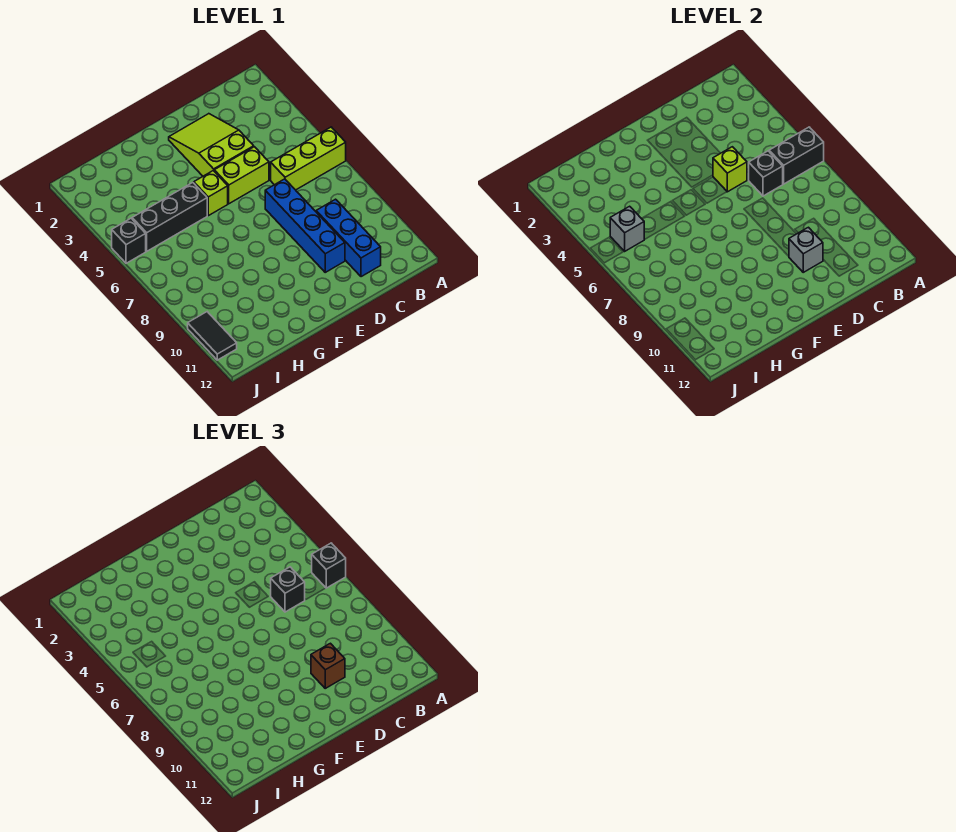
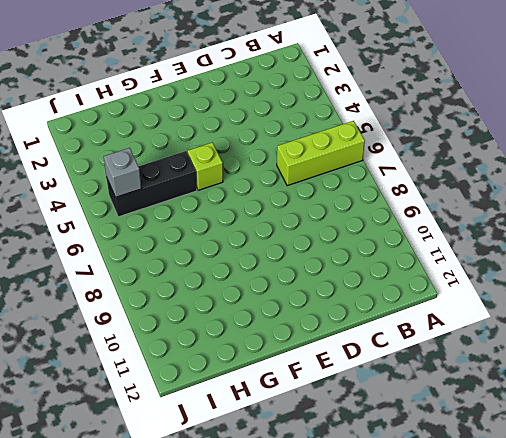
none -> blue 1x3 brick [316,199,381,277]
none -> lime 2x3 slope [169,114,254,176]
none -> lime 1x2 brick [214,147,269,204]

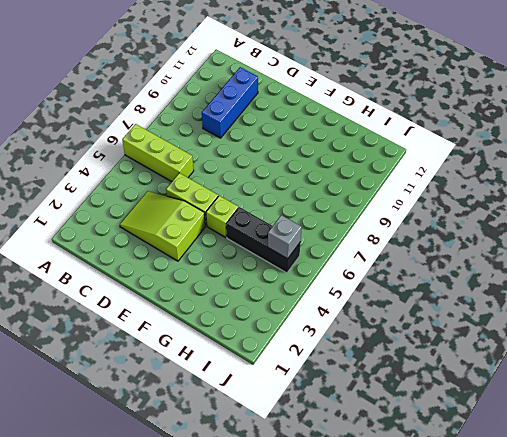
lime 2x3 slope [120,191,205,261] -> lime 2x3 slope turned to [169,114,254,176]
none -> blue 1x4 brick [265,179,345,272]
none -> black 1x1 brick [112,218,146,263]
none -> black 1x2 tile [188,312,237,360]

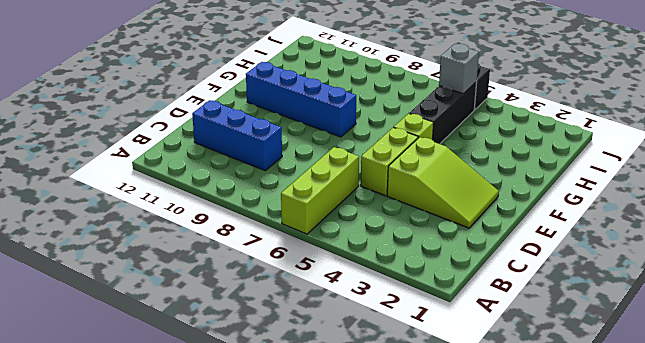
blue 1x4 brick [246,62,356,137] -> blue 1x4 brick moved to [265,179,345,272]
none -> black 1x2 tile [188,312,237,360]
none -> black 1x2 brick [769,127,824,184]
none -> black 1x1 brick [749,151,783,196]

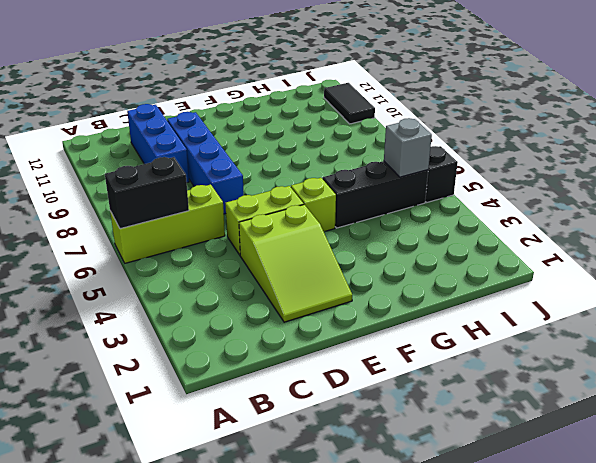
none -> black 1x1 brick [749,151,783,196]
none -> lime 1x1 brick [713,147,747,192]
none -> grey 1x1 brick [789,227,823,272]

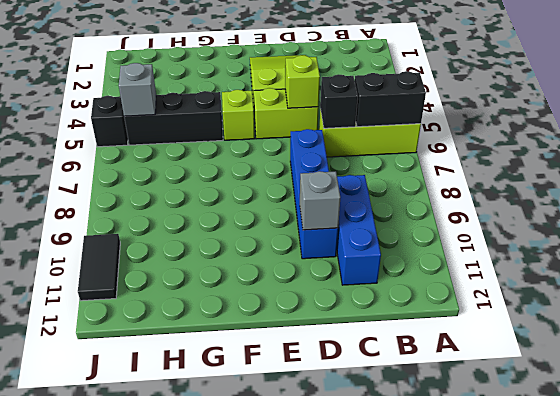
none -> black 1x1 brick [312,543,346,588]
none -> black 1x1 brick [271,567,305,612]
none -> brown 1x1 brick [311,643,345,688]

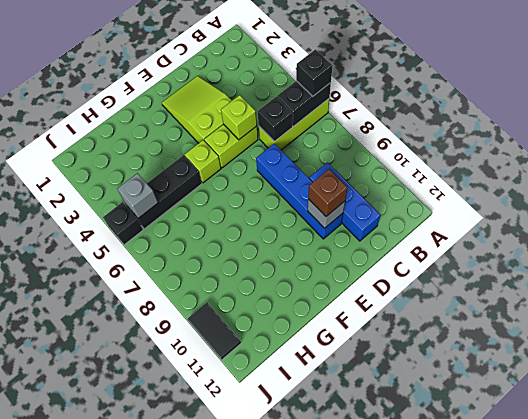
none -> black 1x1 brick [271,567,305,612]

